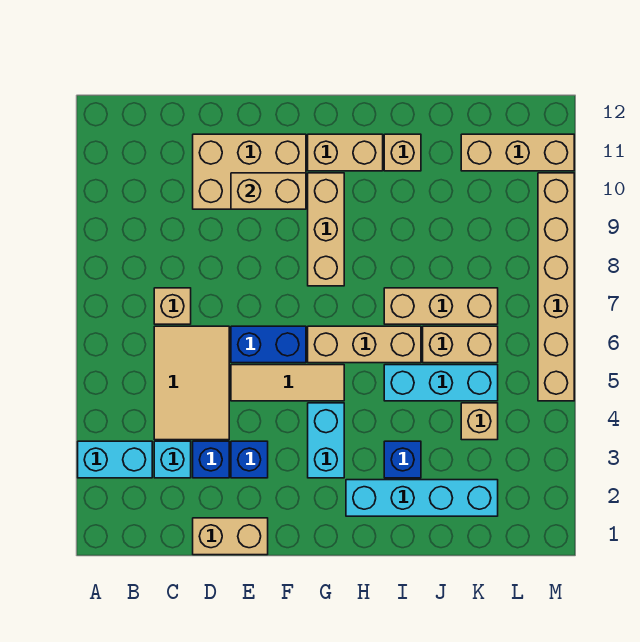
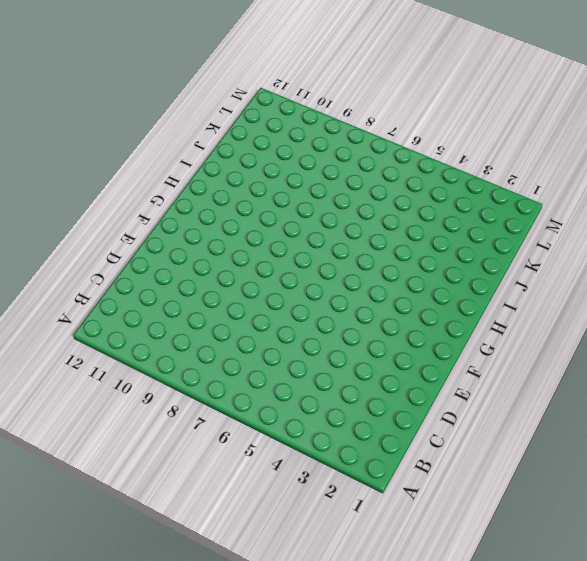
none -> cyan 1x2 brick [78,441,152,478]
none -> cyan 1x1 brick [154,441,191,478]
none -> tan 2x3 tile [154,326,229,440]

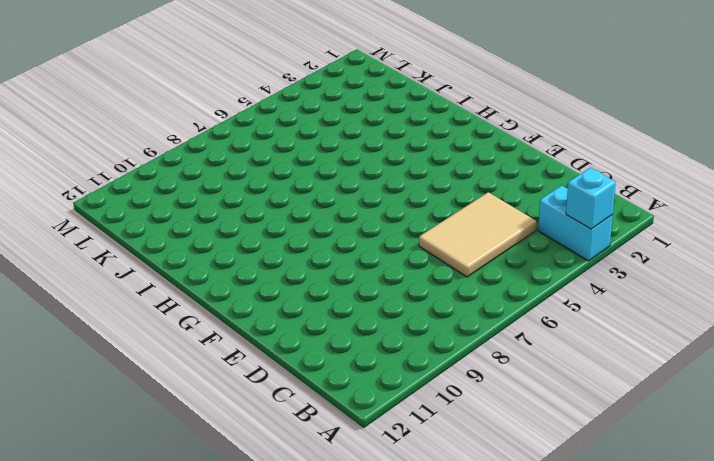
cyan 1x1 brick [566,168,616,229] -> cyan 1x1 brick moved to [154,441,191,478]
none -> tan 1x1 brick [154,288,191,324]
none -> tan 1x2 brick [193,518,268,555]
none -> blue 1x1 brick [193,441,229,478]

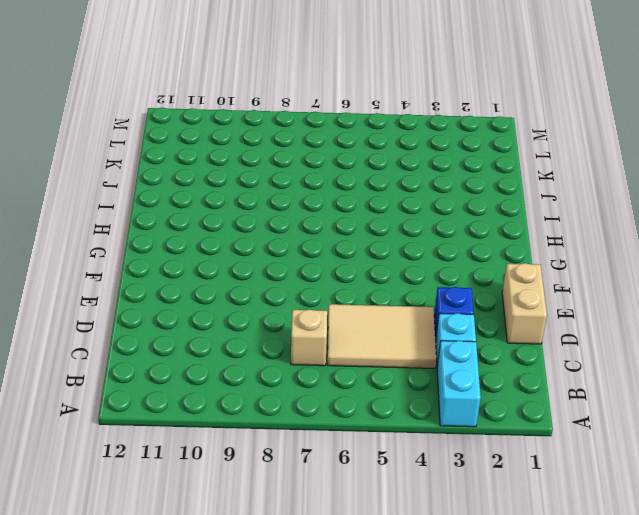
none -> tan 2x3 brick [193,134,306,209]
none -> blue 1x1 brick [231,441,268,478]
none -> tan 1x3 tile [231,365,344,401]

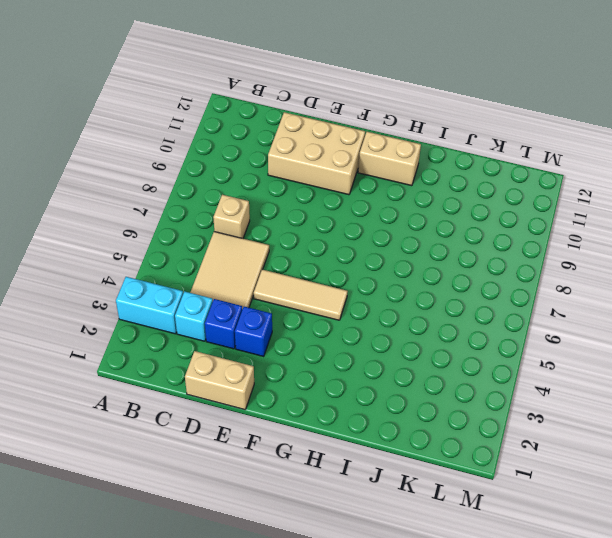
none -> blue 1x2 brick [231,326,306,363]
none -> cyan 1x2 brick [308,403,344,478]
none -> tan 1x3 brick [308,326,421,363]

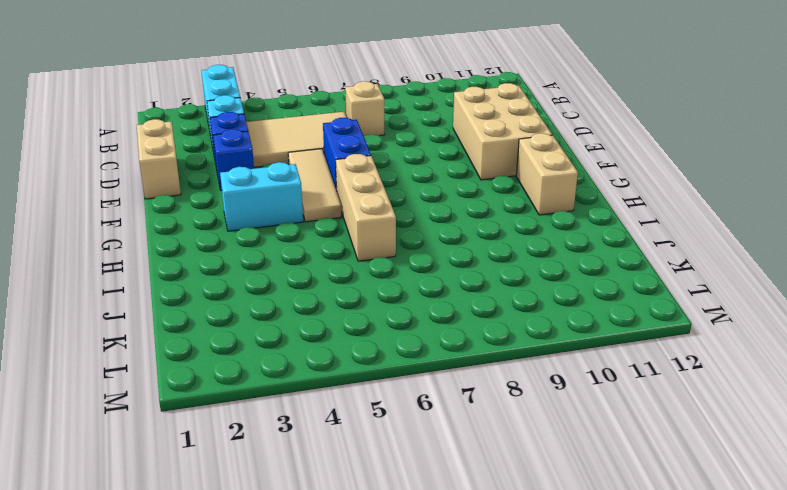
none -> tan 1x3 brick [308,173,344,286]
none -> cyan 1x4 brick [346,480,498,516]
none -> blue 1x1 brick [384,441,421,478]

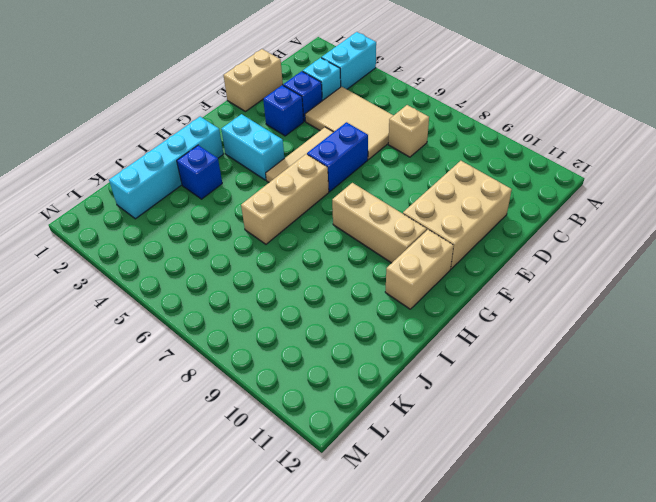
none -> cyan 1x3 brick [384,365,498,401]
none -> tan 1x3 brick [384,288,498,324]
none -> tan 1x1 brick [384,134,421,171]

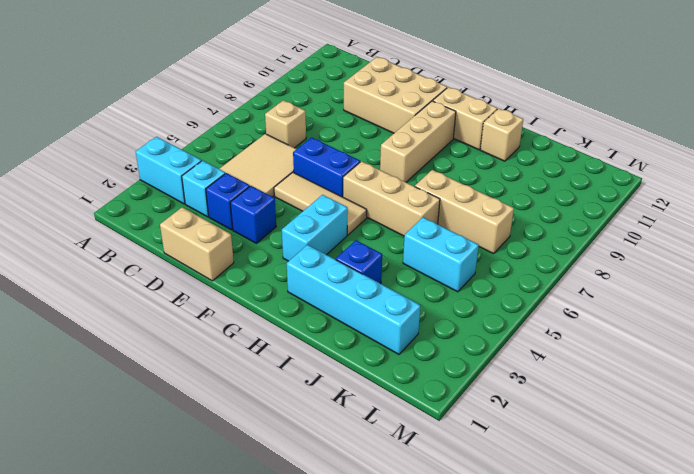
cyan 1x2 brick [403,217,479,292] -> cyan 1x3 brick [384,365,498,401]
none -> tan 1x2 brick [423,326,498,363]
none -> tan 1x1 brick [461,403,498,440]
none -> tan 1x3 brick [461,134,574,171]

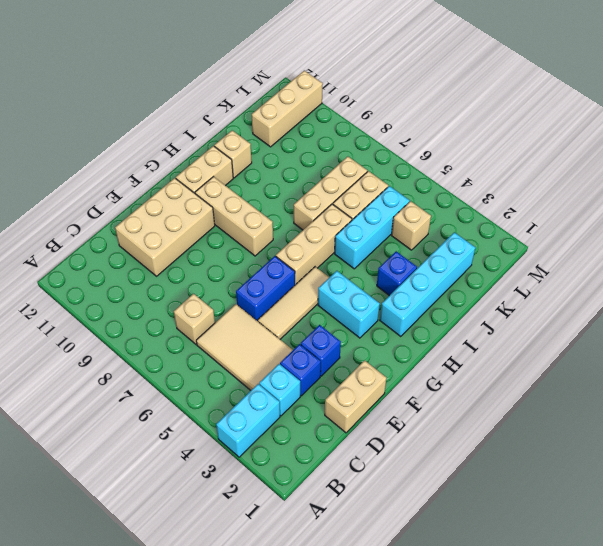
none -> tan 1x6 brick [538,173,574,401]
none -> tan 1x2 brick [231,173,306,209]

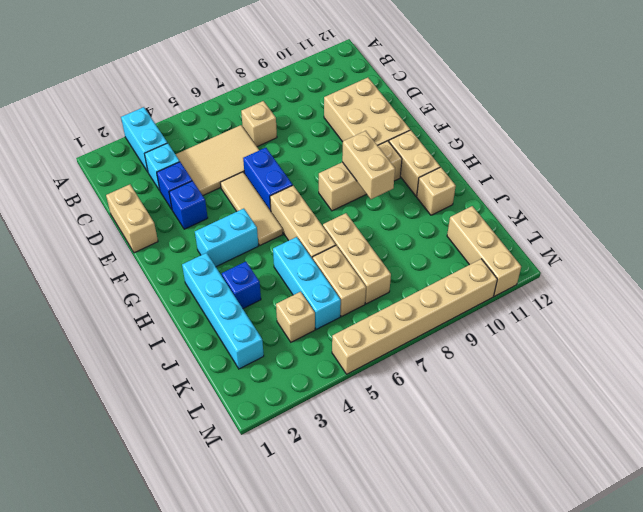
tan 1x2 brick [342,131,395,199] -> tan 1x2 brick moved to [231,173,306,209]

